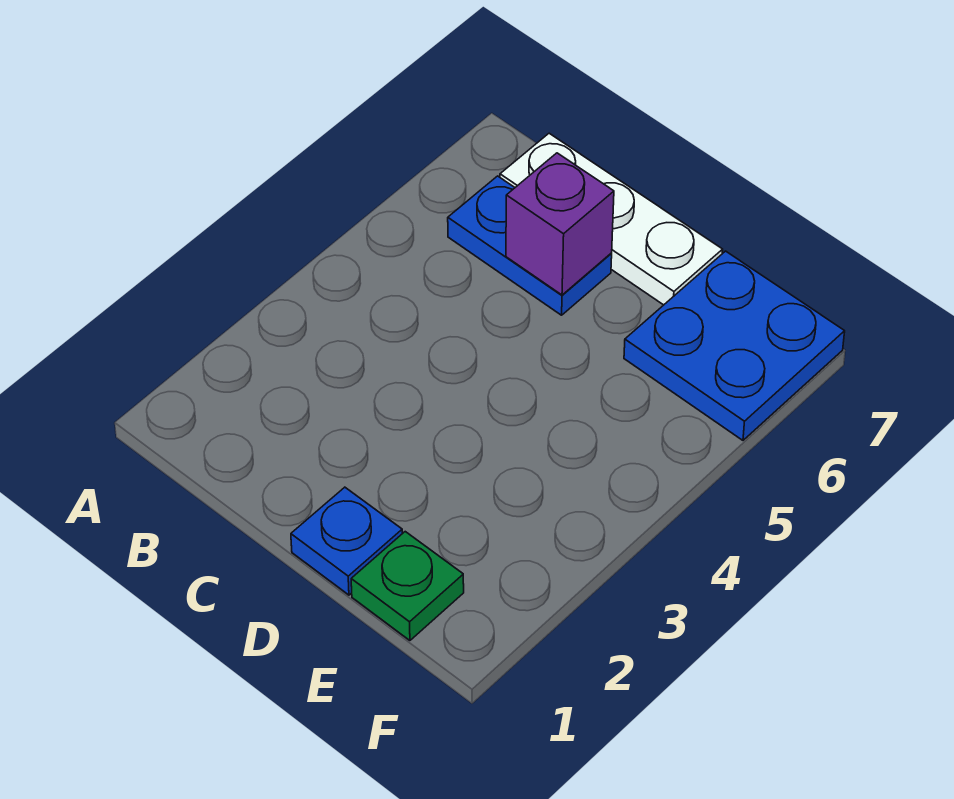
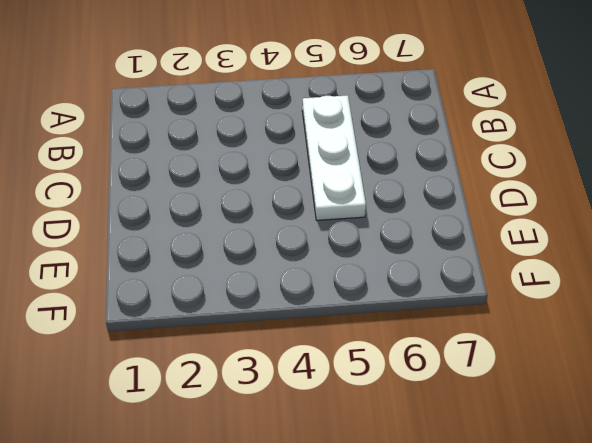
white 1x3 plate [302,95,366,220] -> white 1x3 plate moved to [500,133,723,305]
none -> blue 1x2 plate [448,176,612,315]
none -> blue 1x1 plate [291,487,402,595]

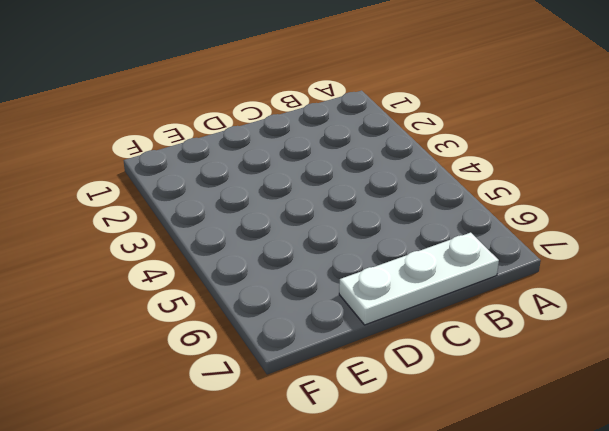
none -> blue 1x2 plate [448,176,612,315]
none -> blue 1x1 plate [291,487,402,595]

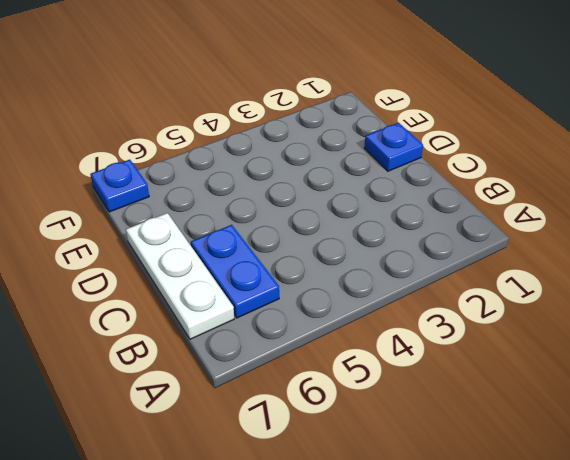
blue 1x1 plate [90,160,149,212] -> blue 2x2 plate [624,251,845,440]
none -> green 1x1 plate [351,532,464,640]
none -> purple 1x1 brick [506,153,614,295]

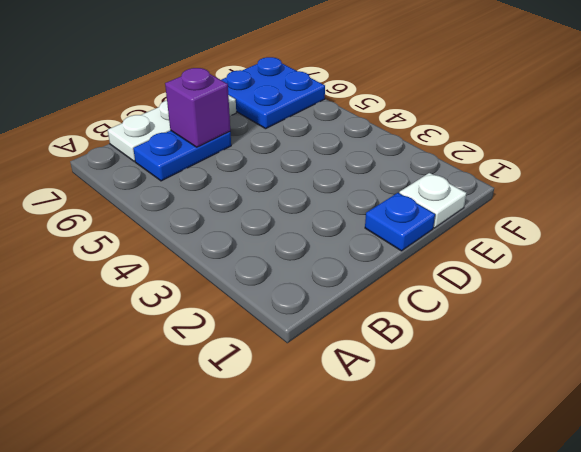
white 1x1 plate [399,173,466,228] -> green 1x1 plate [351,532,464,640]

